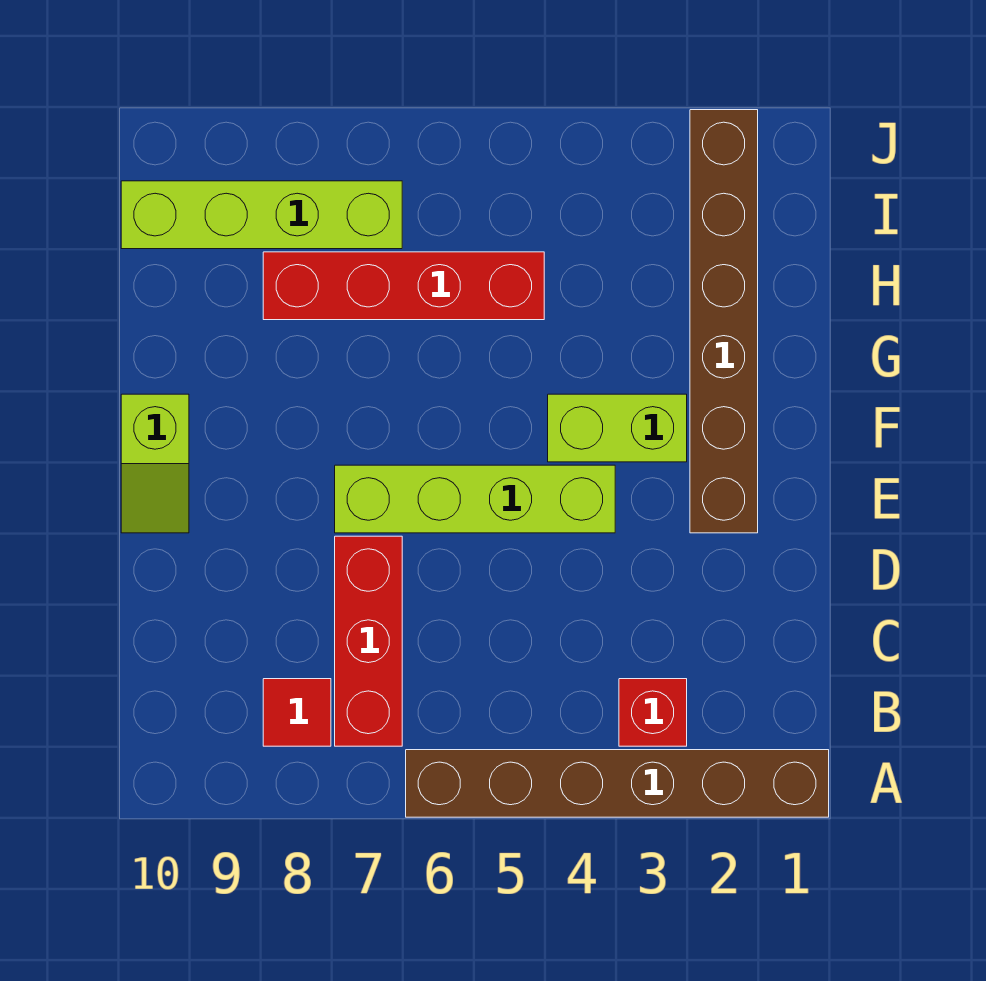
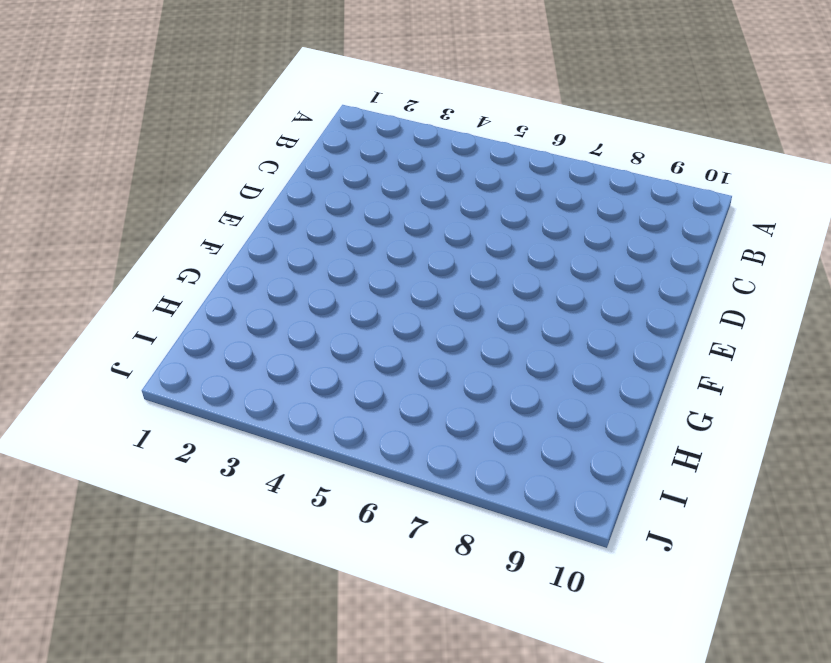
none -> brown 1x6 brick [406,750,829,817]
none -> red 1x1 brick [619,679,687,746]

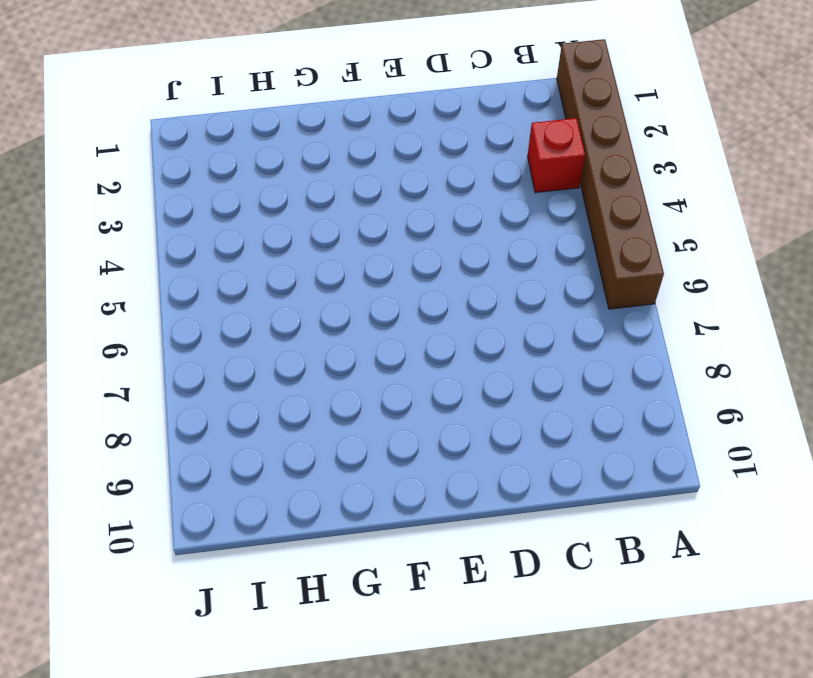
none -> red 1x3 brick [335,536,402,746]
none -> red 1x1 tile [263,679,331,746]

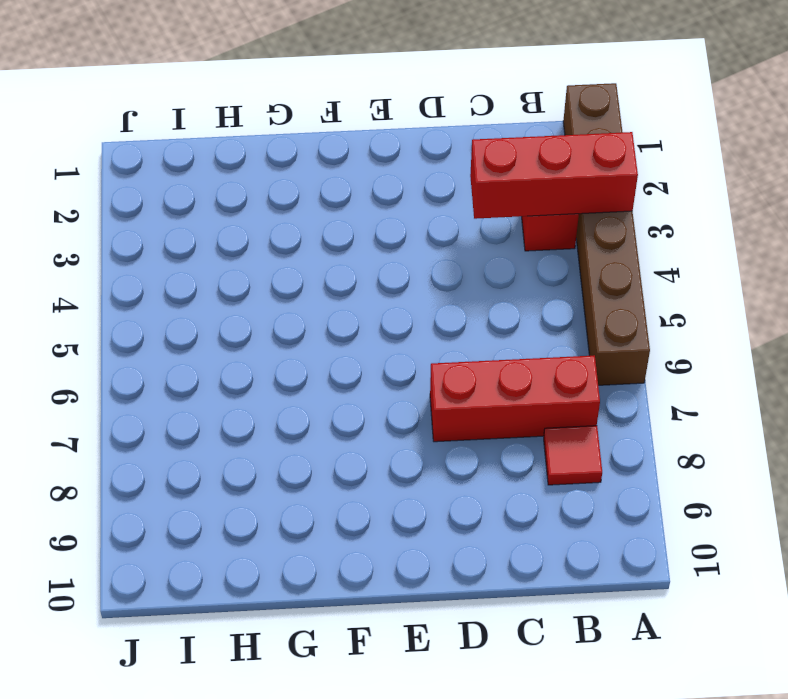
red 1x3 brick [470,132,638,219] -> none
none -> brown 1x6 brick [690,110,758,533]
none -> lime 1x4 brick [335,465,615,533]

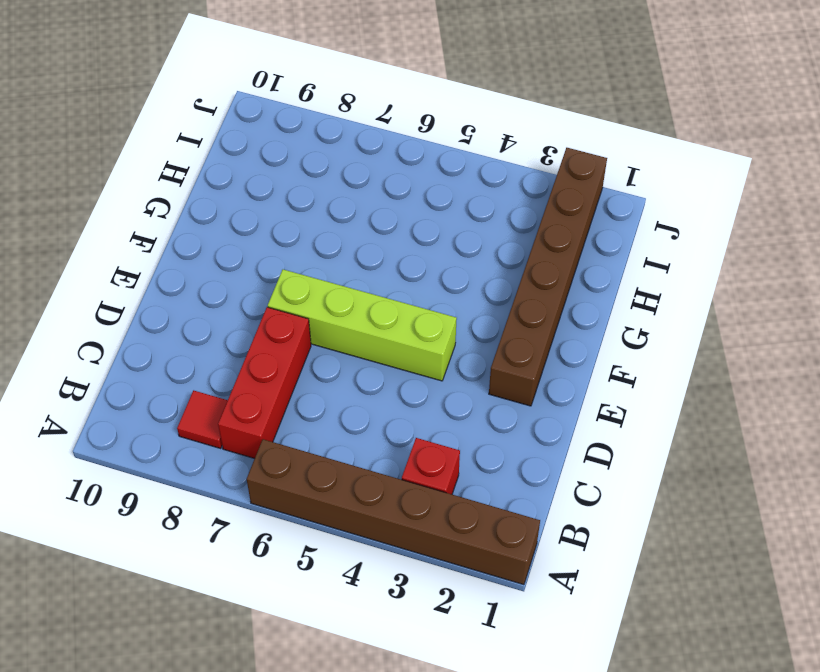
none -> lime 1x2 slope [121,394,189,533]
none -> lime 1x2 brick [548,394,687,462]

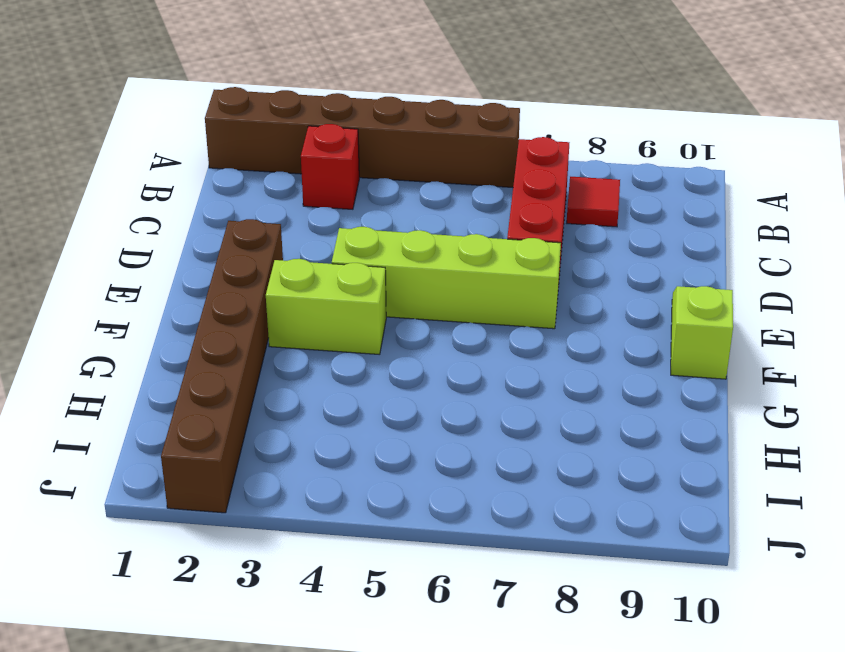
none -> red 1x4 brick [263,252,544,320]
none -> lime 1x4 brick [121,181,402,249]

